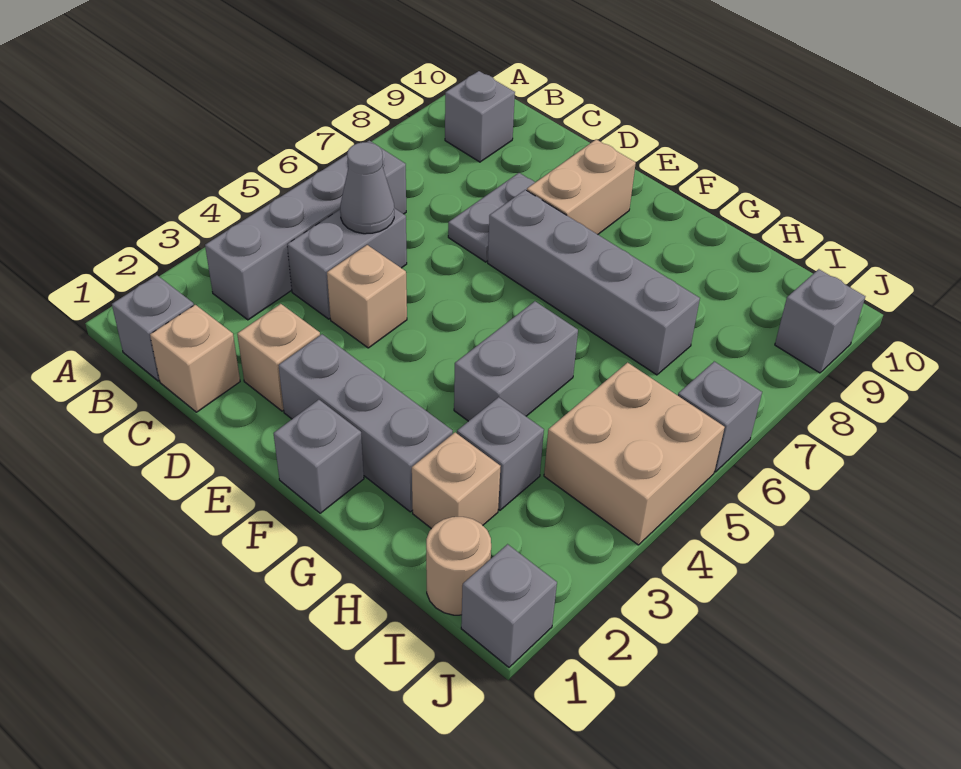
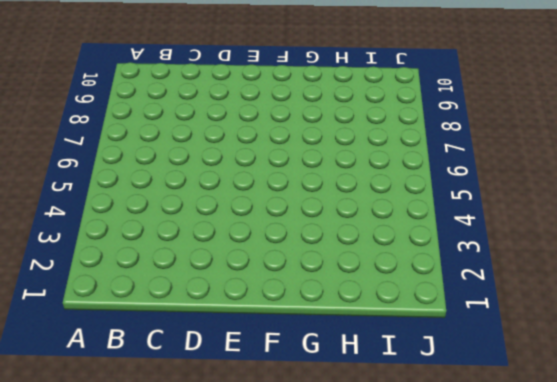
none -> grey 1x1 brick [112,275,194,381]
none -> grey 1x4 brick [205,141,406,320]
none -> grey 1x1 brick [445,71,515,162]

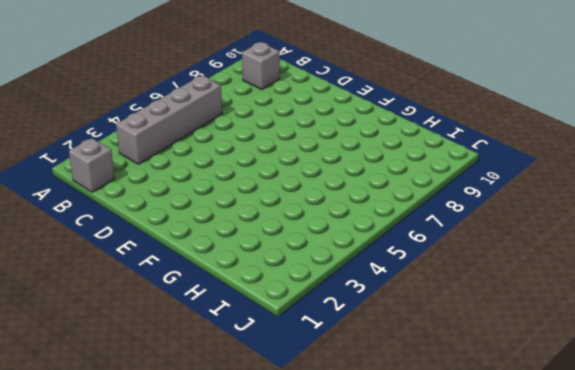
none -> tan 1x1 brick [150,305,240,412]
none -> grey 1x2 brick [287,208,407,319]
none -> tan 1x1 brick [237,304,320,411]

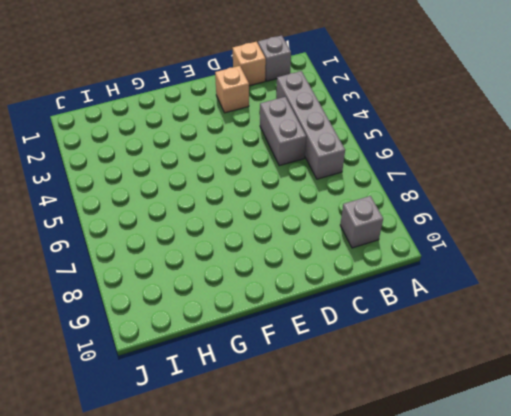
none -> tan 1x1 brick [327,245,407,348]
none -> grey 1x2 plate [448,173,535,262]
none -> grey 1x3 brick [278,334,453,512]

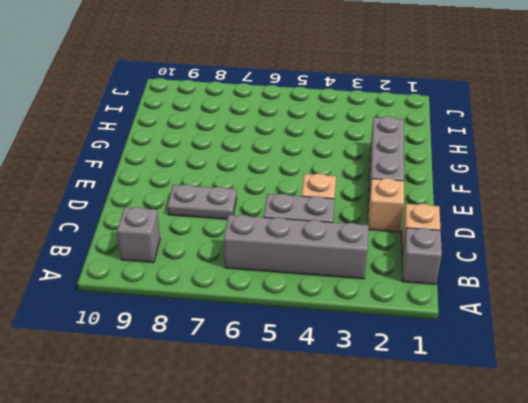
none -> grey 1x4 brick [488,190,700,375]
none -> tan 1x2 brick [527,139,636,234]
none -> grey 1x1 brick [274,400,364,513]

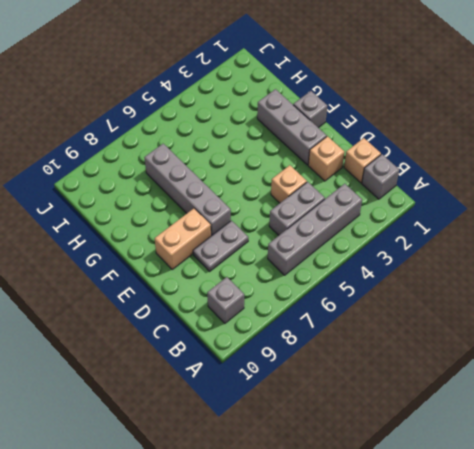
none -> grey 1x2 brick [454,301,578,421]
none -> tan 1x1 brick [412,432,501,529]
none -> grey 1x1 brick [457,397,544,510]

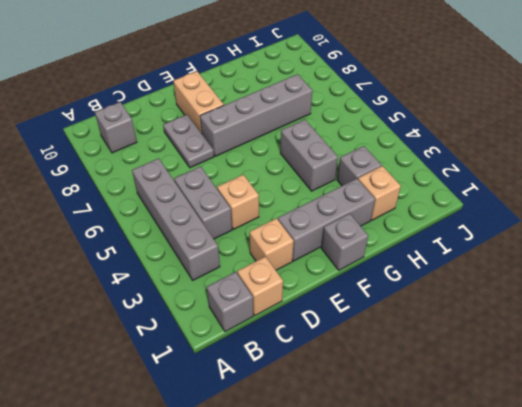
none -> tan 1x1 round brick [426,517,491,615]
none -> tan 2x2 brick [544,363,725,545]
none -> grey 1x1 brick [461,544,557,667]

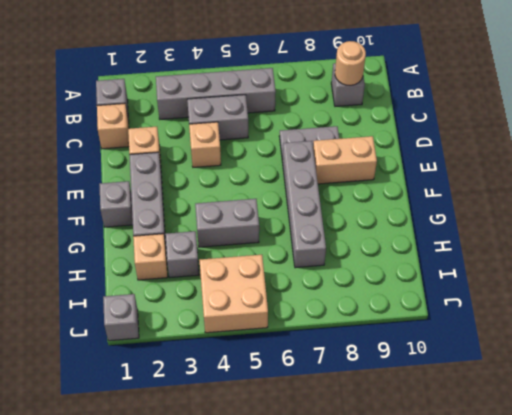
tan 1x1 round brick [335,41,366,85] -> tan 1x1 round brick moved to [426,517,491,615]
none -> grey 1x1 brick [678,362,762,472]
none -> grey 1x1 brick [775,269,865,373]
none -> grey 1x1 cone [340,142,394,234]

